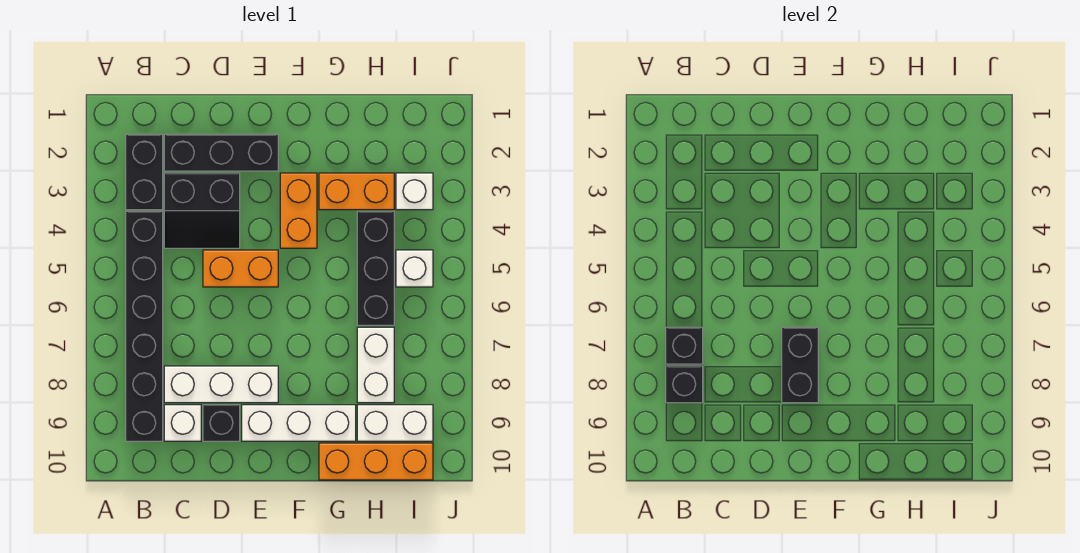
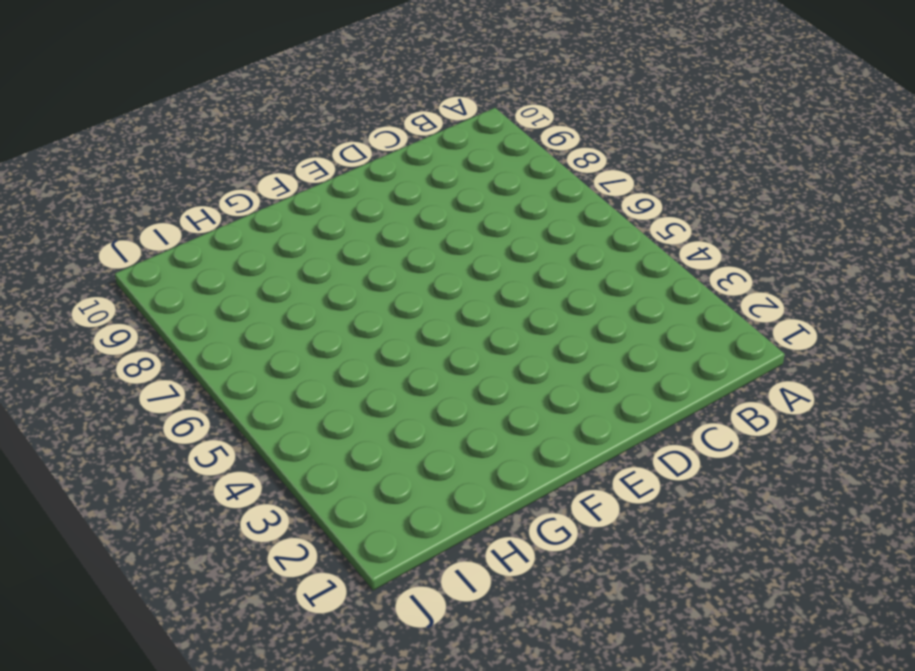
none -> black 1x2 brick [126,134,163,210]
none -> black 1x6 brick [126,211,163,441]
none -> black 1x3 brick [164,134,278,171]

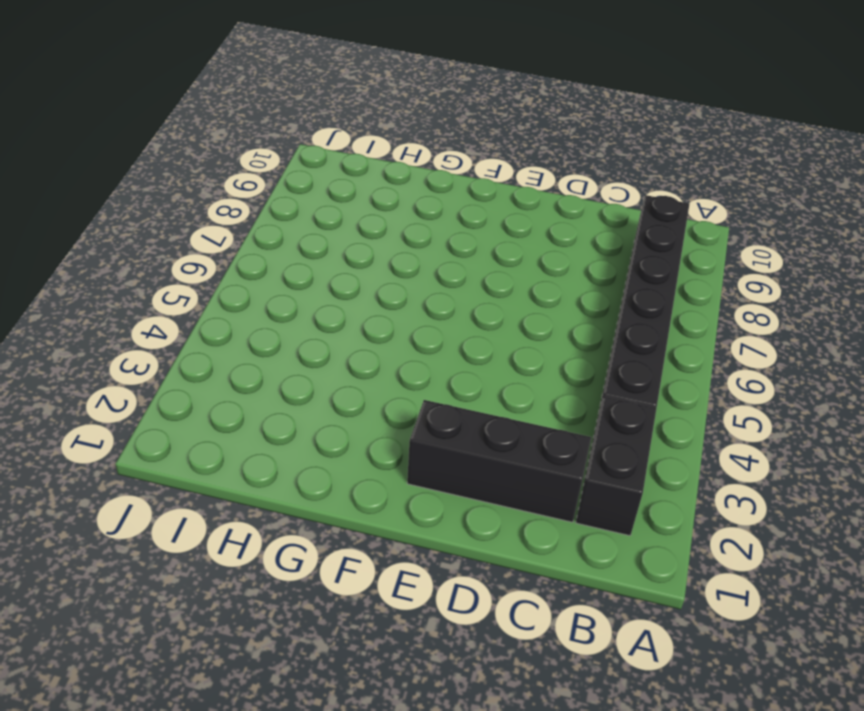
none -> black 2x2 slope [164,173,240,248]
none -> white 1x3 brick [164,366,278,403]
none -> white 1x1 brick [164,405,201,441]

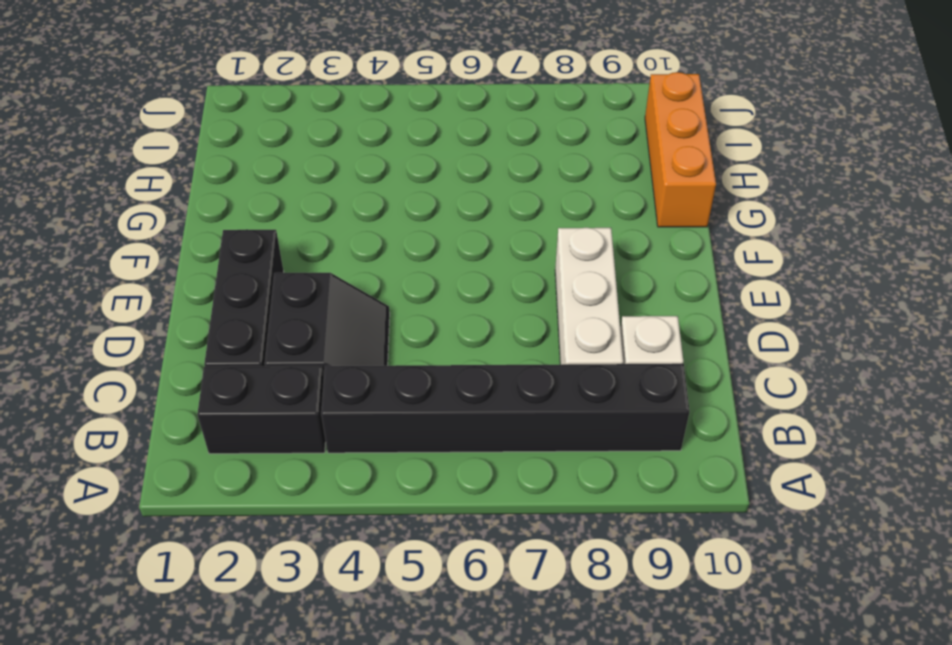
none -> orange 1x2 brick [203,250,278,287]
none -> black 1x1 brick [203,405,240,441]
none -> white 1x3 brick [242,405,356,441]

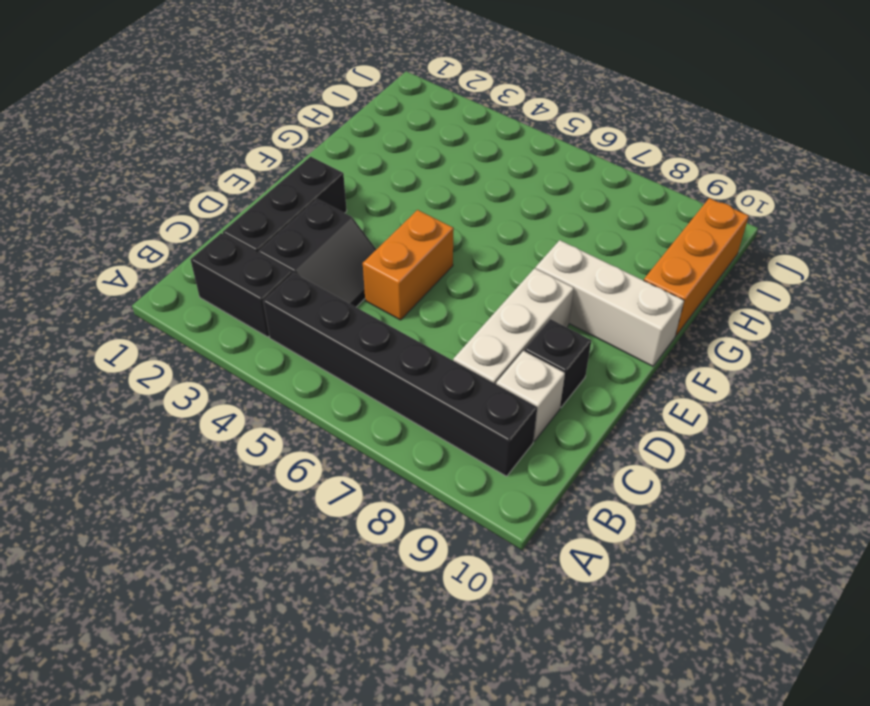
white 1x3 brick [536,240,684,366] -> white 1x3 brick turned to [242,405,356,441]
none -> orange 1x2 brick [280,173,317,248]
none -> orange 1x2 brick [319,173,394,210]
none -> black 1x3 brick [357,211,394,325]

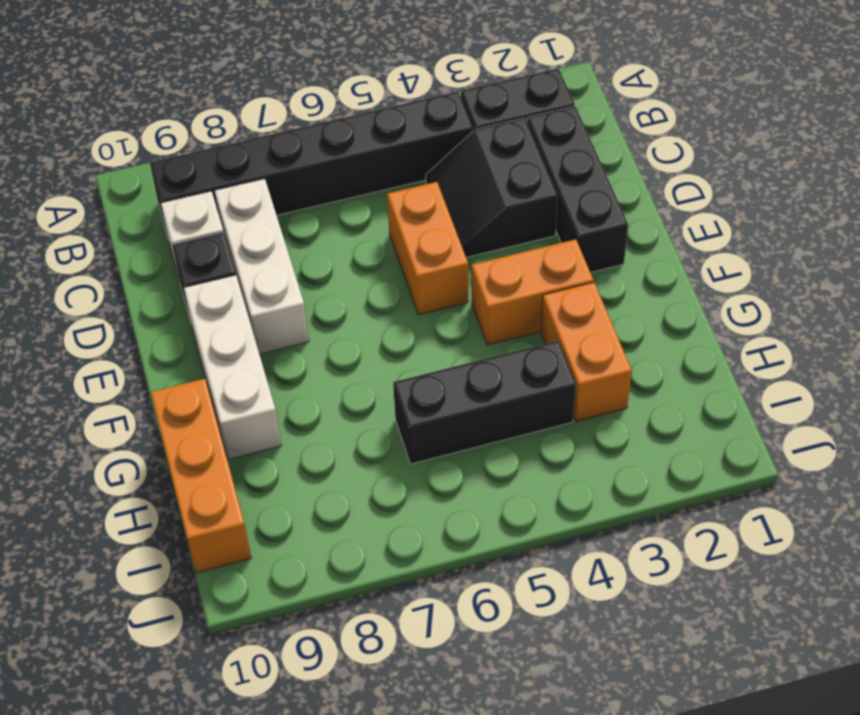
none -> white 1x2 brick [357,327,394,403]
none -> white 1x2 brick [357,405,433,441]
none -> white 1x1 brick [396,173,433,210]

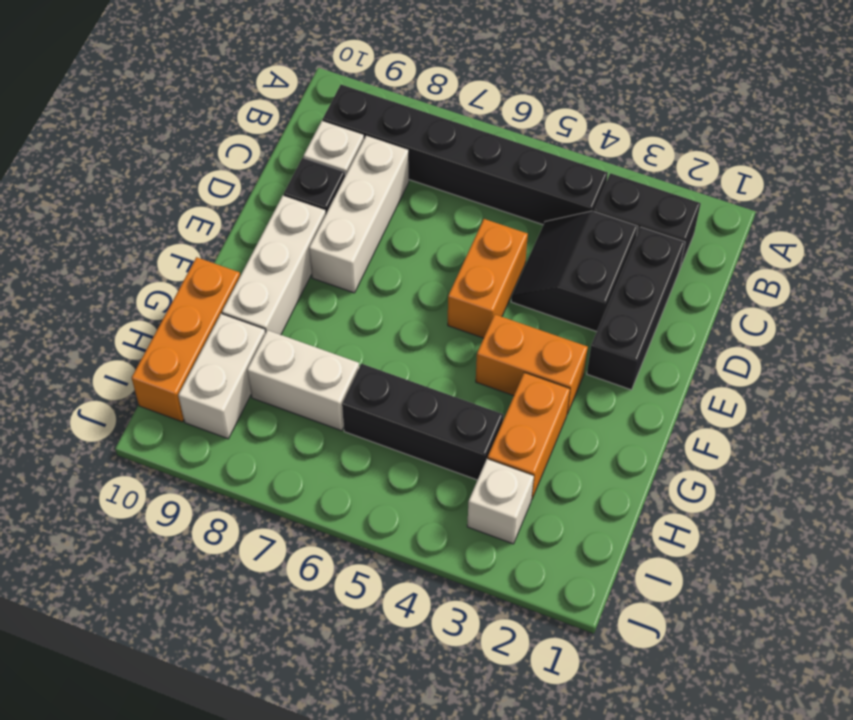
none -> white 1x1 brick [396,250,433,287]
none -> black 1x1 brick [666,327,703,364]
none -> black 1x1 brick [666,366,703,403]

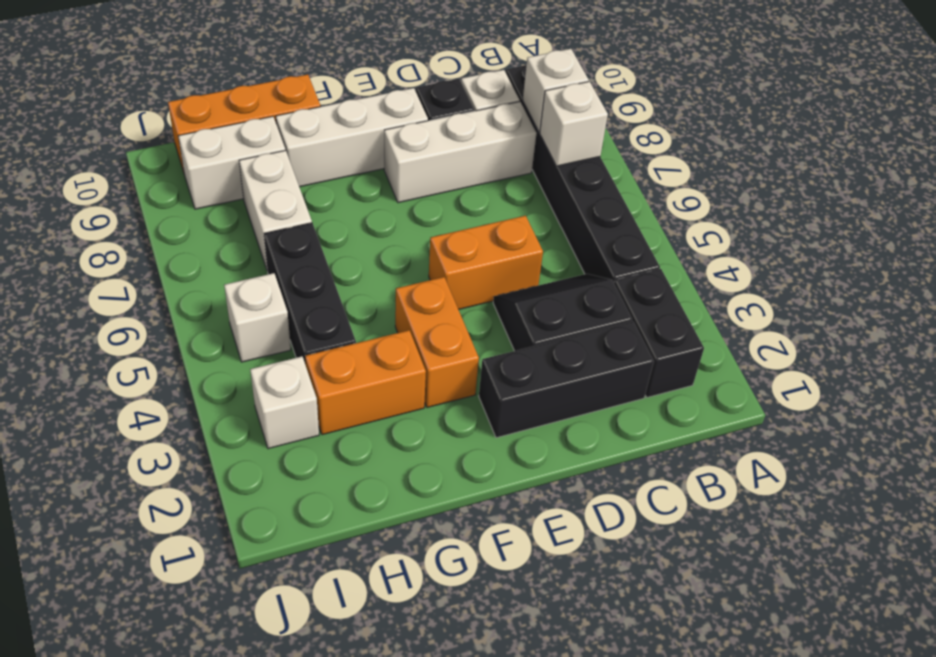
white 1x1 brick [540,81,608,166] -> black 1x1 brick [666,327,703,364]
white 1x1 brick [523,49,589,132] -> black 1x1 brick [666,366,703,403]
none -> black 1x2 brick [782,327,818,403]

